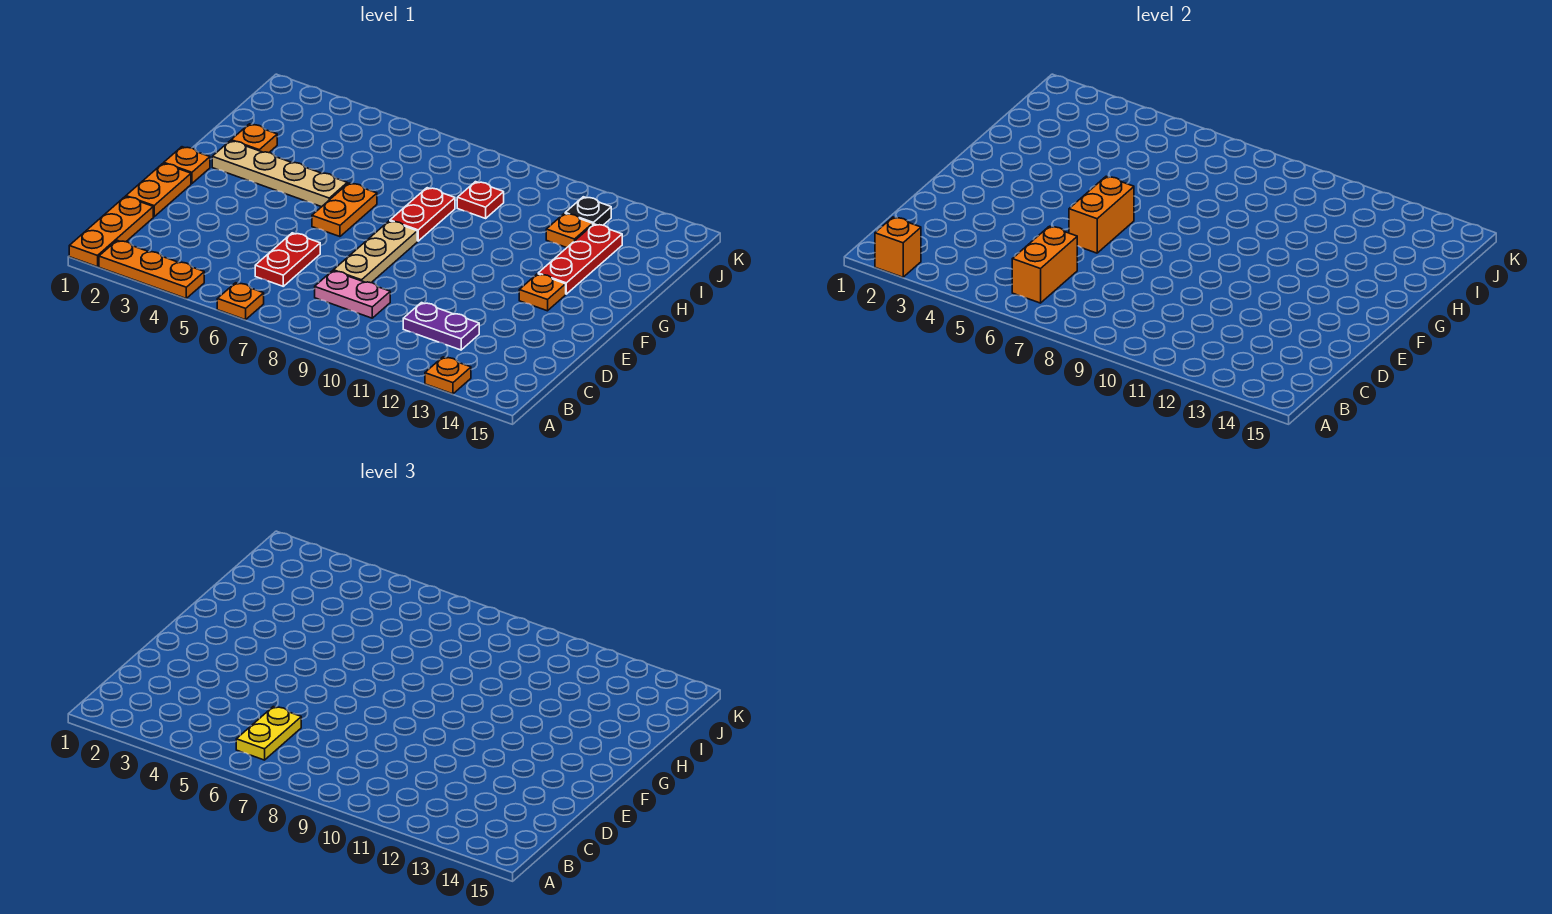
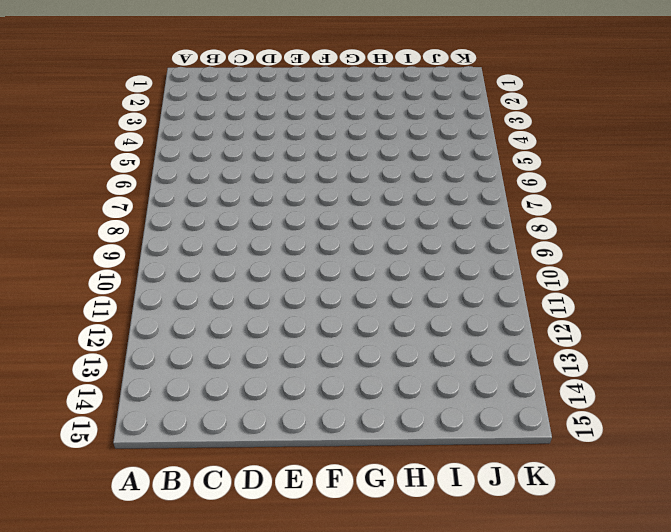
none -> orange 1x3 plate [69,197,153,267]
none -> orange 1x3 plate [99,240,204,298]
none -> orange 1x1 plate [217,283,264,320]

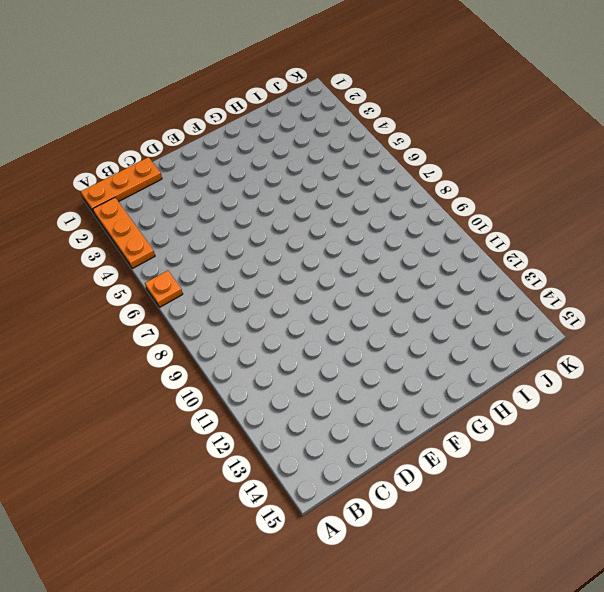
none -> orange 1x1 plate [425,357,471,394]
none -> red 1x2 plate [255,233,320,286]
none -> pink 1x2 plate [315,271,390,318]

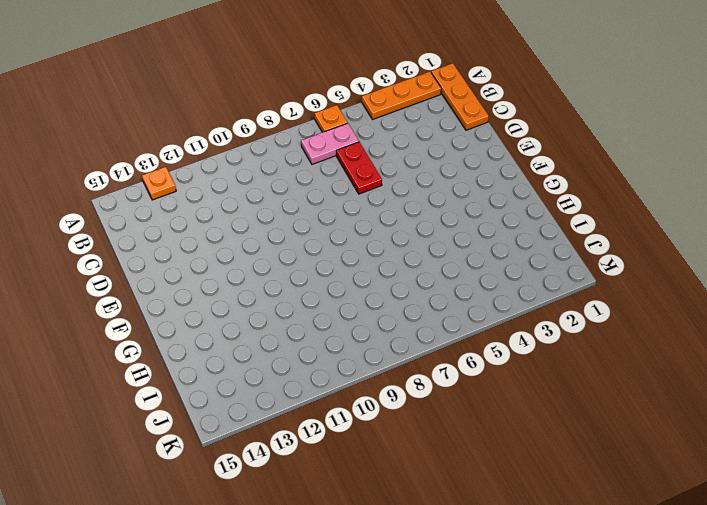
pink 1x2 plate [301,123,359,164] -> pink 1x2 plate moved to [315,271,390,318]
none -> purple 1x2 plate [403,303,479,350]
none -> orange 1x2 plate [126,163,191,217]
none -> tan 1x3 plate [333,221,417,283]

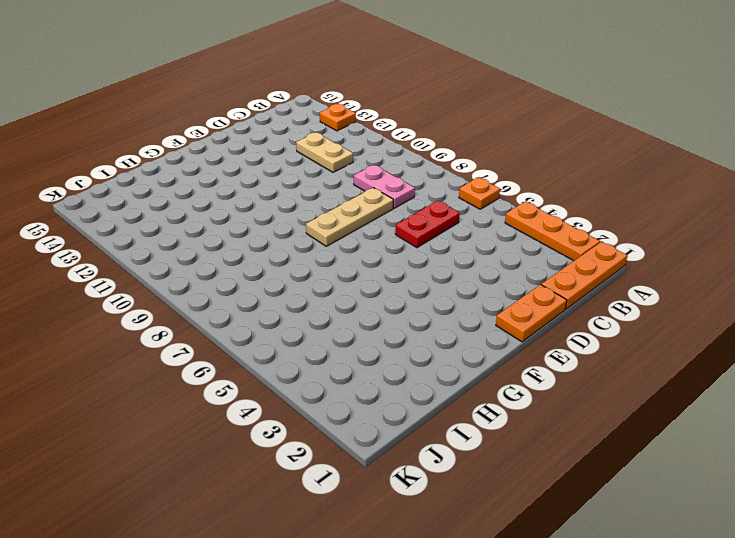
tan 1x2 plate [296,133,353,172] -> purple 1x2 plate [403,303,479,350]
none -> orange 1x1 plate [164,147,210,184]
none -> orange 1x2 plate [312,183,377,237]
none -> orange 1x1 plate [519,274,566,311]

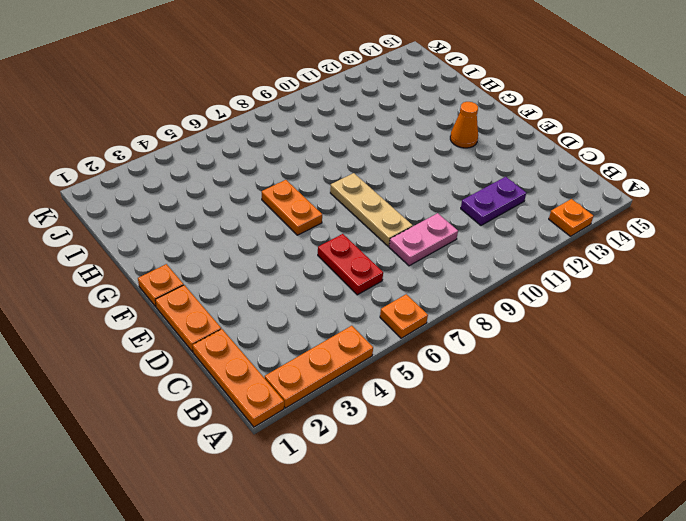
orange 1x1 cone [450,102,478,148] -> orange 1x1 plate [519,274,566,311]
none -> tan 1x4 plate [212,141,347,207]
none -> red 1x2 plate [390,188,455,241]
none -> red 1x3 plate [538,224,622,294]

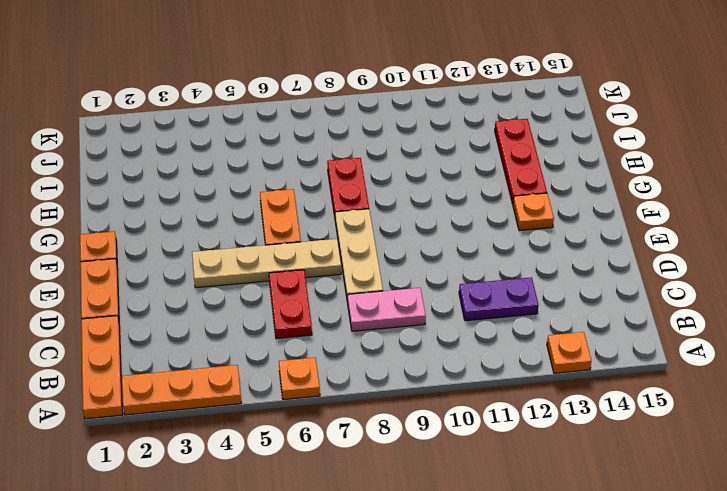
tan 1x4 plate [192,239,341,288] -> tan 1x4 plate moved to [212,141,347,207]
none -> orange 1x1 plate [231,124,277,153]
none -> red 1x1 plate [457,182,504,218]
none -> orange 1x1 plate [546,213,593,248]

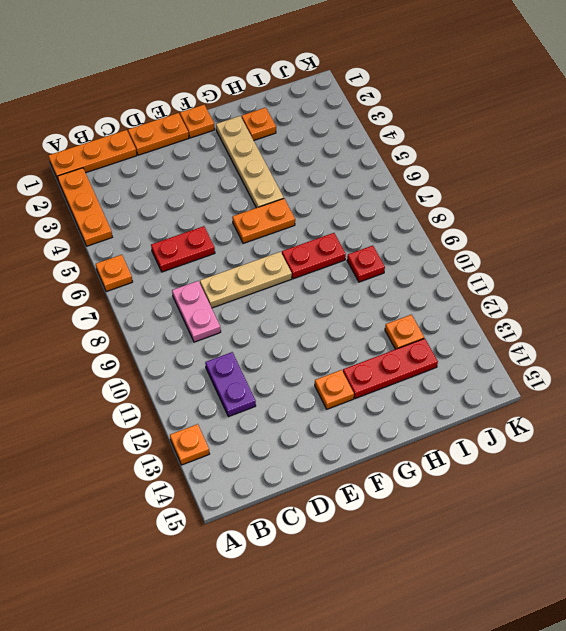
none -> black 1x1 plate [565,197,611,225]
none -> orange 1x1 brick [875,217,921,277]
none -> orange 1x2 brick [1012,226,1077,303]

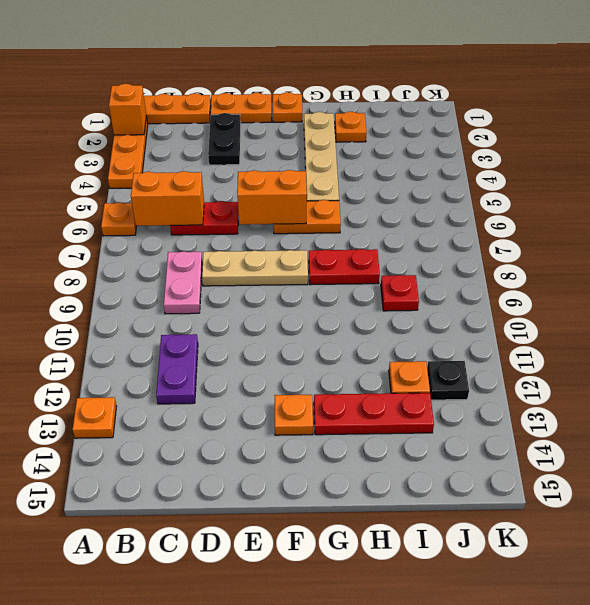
black 1x2 plate [208,113,241,165] -> none
none -> yellow 1x2 plate [236,707,301,760]

